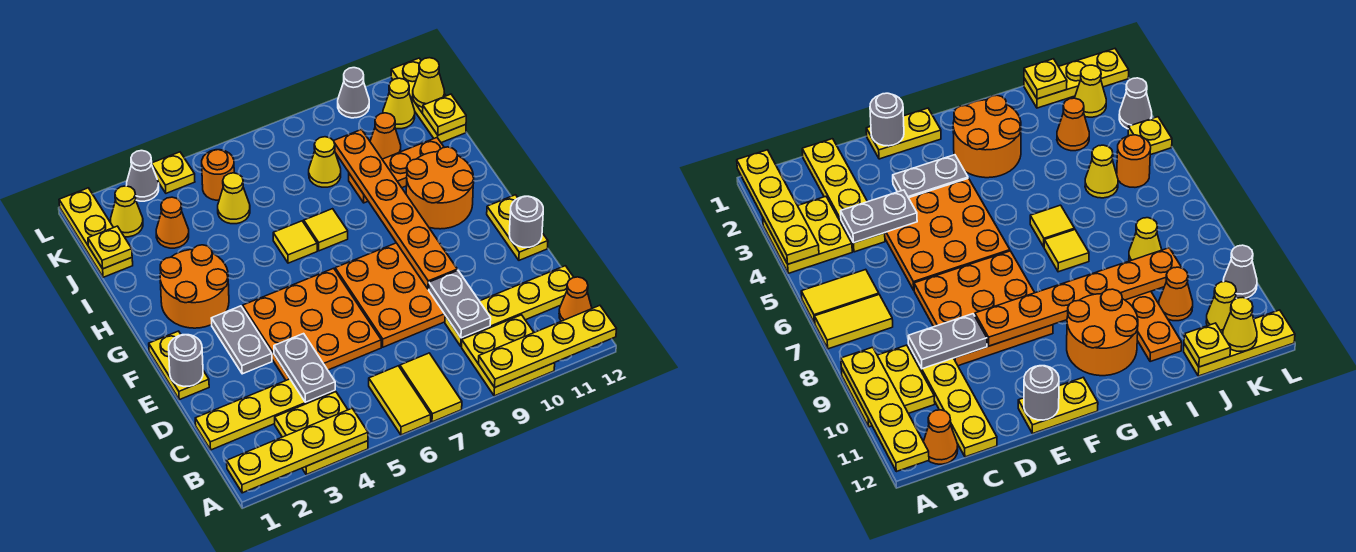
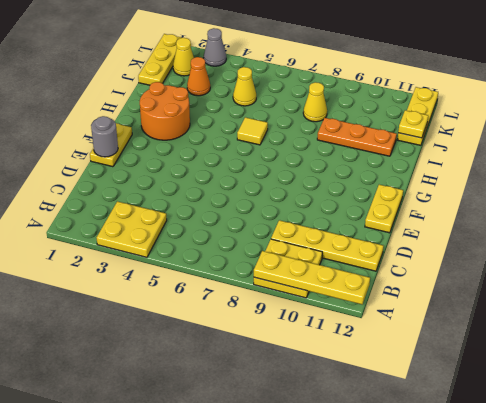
none -> yellow 1x2 tile [369,366,431,435]
none -> yellow 1x2 tile [400,353,462,422]
none -> orange 1x1 cone [559,277,592,321]
none -> yellow 1x4 plate [195,379,335,450]

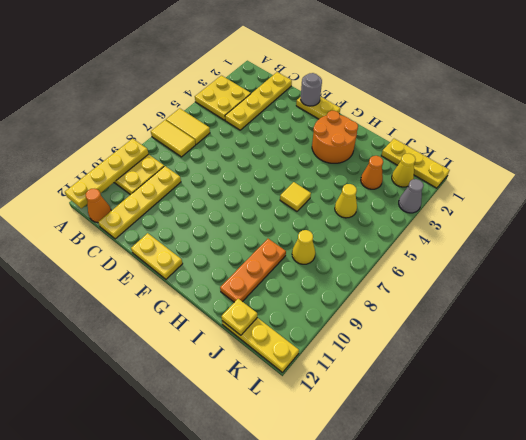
none -> orange 3x3 plate [243,268,381,380]
none -> orange 3x3 plate [335,243,445,347]
none -> grey 1x2 plate [211,306,272,374]
none -> orange 2x2 round brick [406,147,474,229]

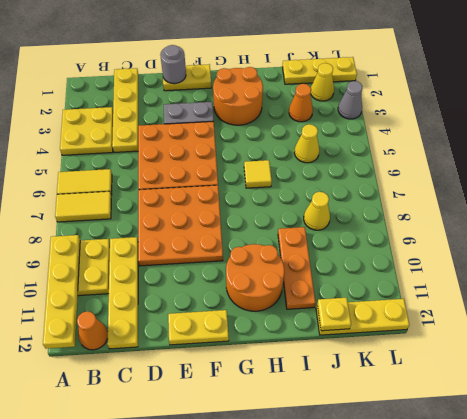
none -> yellow 1x1 tile [304,209,348,251]
none -> orange 1x1 cone [370,113,401,159]
none -> orange 1x1 round brick [202,150,234,200]
none -> yellow 1x1 cone [383,78,415,129]

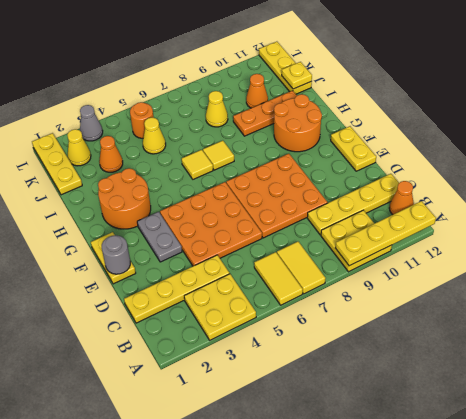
none -> yellow 1x1 cone [383,78,415,129]
none -> yellow 1x1 plate [151,152,195,193]
none -> grey 1x1 cone [338,68,369,118]
none -> yellow 1x4 plate [227,408,368,493]

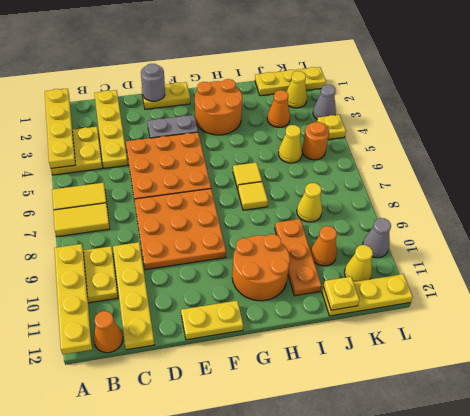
none -> grey 1x2 plate [274,334,335,402]
none -> grey 1x2 plate [429,270,491,338]
none -> orange 1x6 plate [334,130,457,289]
none -> grey 1x1 round brick [509,196,543,247]

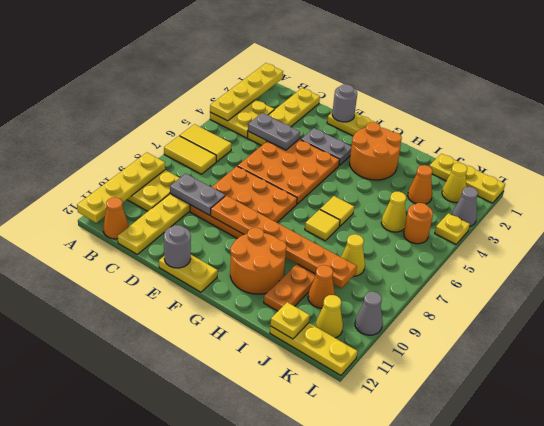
none -> yellow 1x1 plate [88,226,132,269]
none -> yellow 1x1 cone [413,58,444,107]

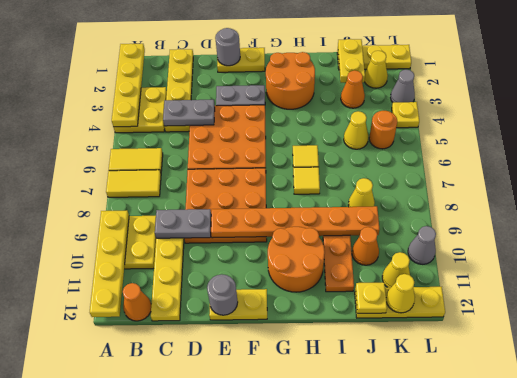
yellow 1x2 plate [338,39,365,83] -> yellow 1x1 plate [88,226,132,269]

